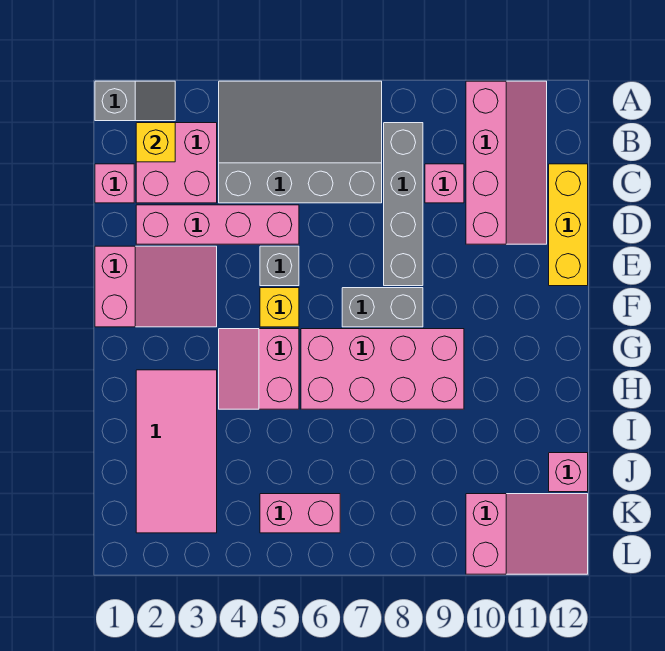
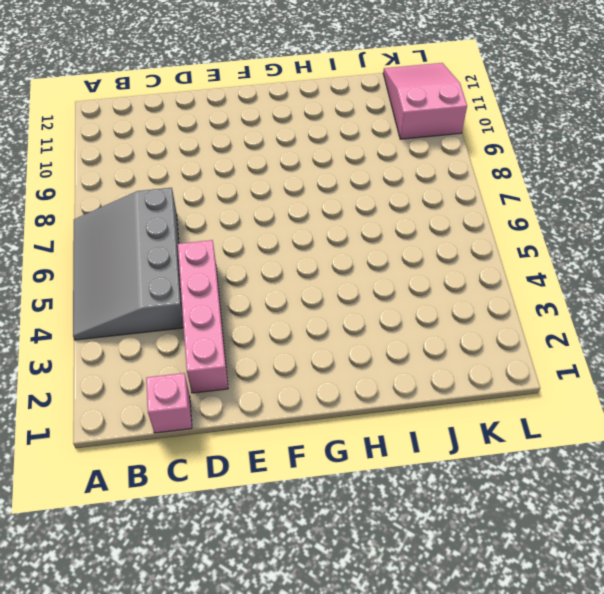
none -> grey 1x2 slope [95,81,175,121]
none -> pink 2x4 slope [466,81,547,244]
none -> pink 2x2 brick [136,123,217,203]

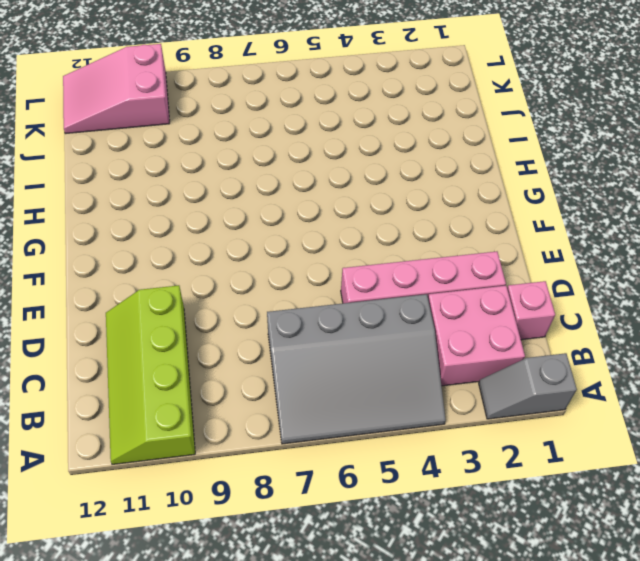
lime 2x4 slope [106,285,195,464] -> pink 2x4 slope [466,81,547,244]
none -> grey 1x4 brick [384,123,423,286]
none -> pink 1x1 brick [425,164,464,203]
none -> yellow 1x3 brick [549,164,588,286]

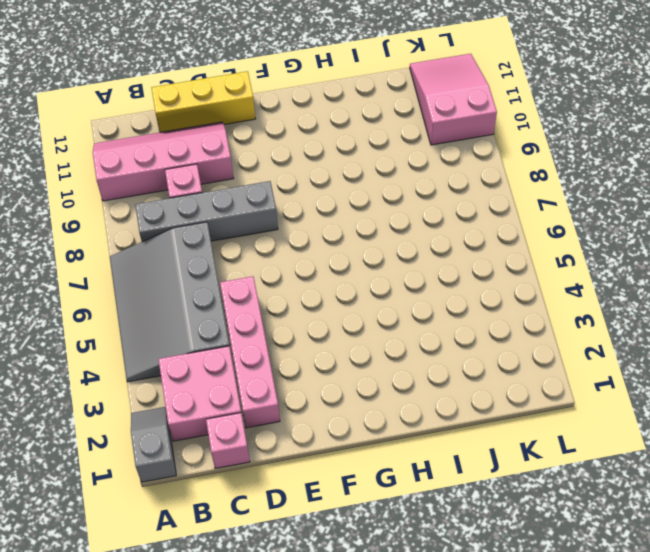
none -> pink 2x3 slope [95,246,217,327]
none -> grey 1x1 brick [260,246,299,286]
none -> yellow 1x1 brick [260,288,299,327]

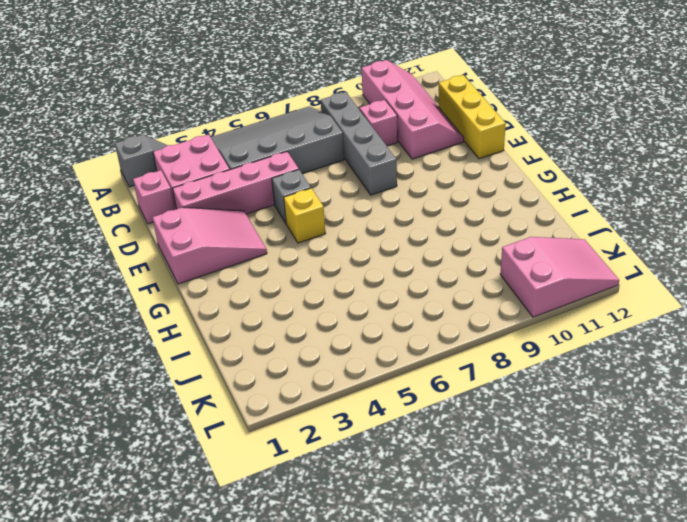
none -> grey 1x2 brick [342,288,423,327]
none -> pink 2x2 slope [219,329,299,409]
none -> pink 2x4 brick [301,329,464,409]

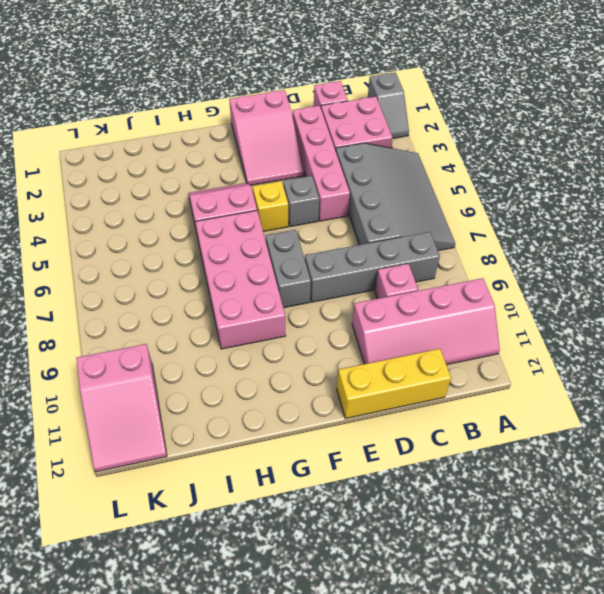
none -> pink 2x4 tile [136,370,217,533]
none -> pink 1x1 brick [549,453,588,492]
none -> pink 1x2 brick [260,494,340,533]

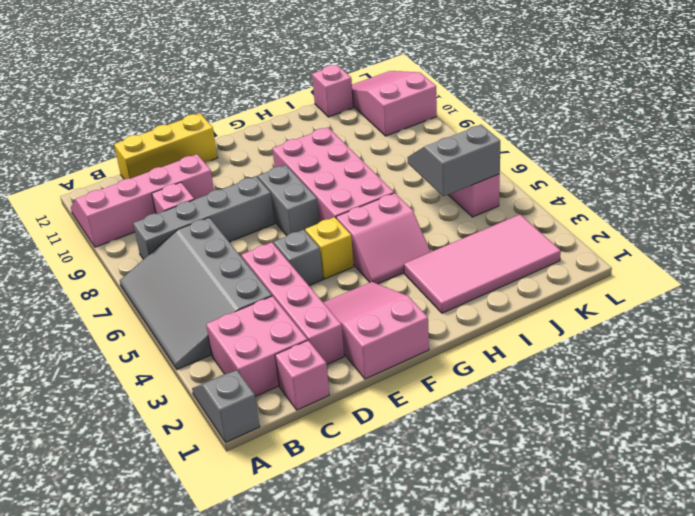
grey 2x2 slope [407,125,500,197] -> none
none -> yellow 1x1 brick [136,123,175,162]

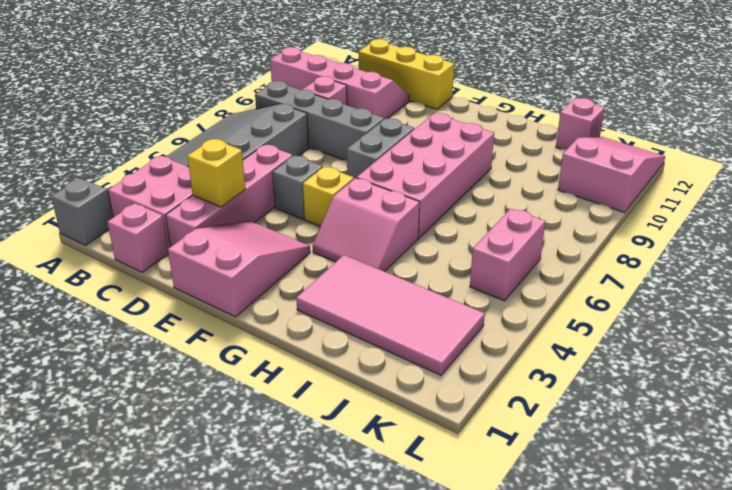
yellow 1x1 brick [187,139,245,207] -> yellow 1x1 brick moved to [136,123,175,162]

